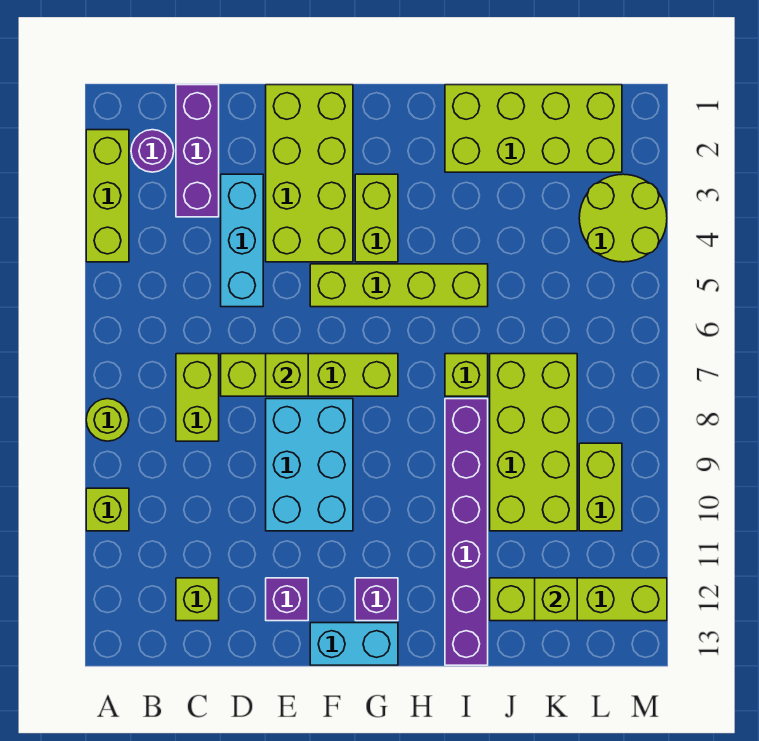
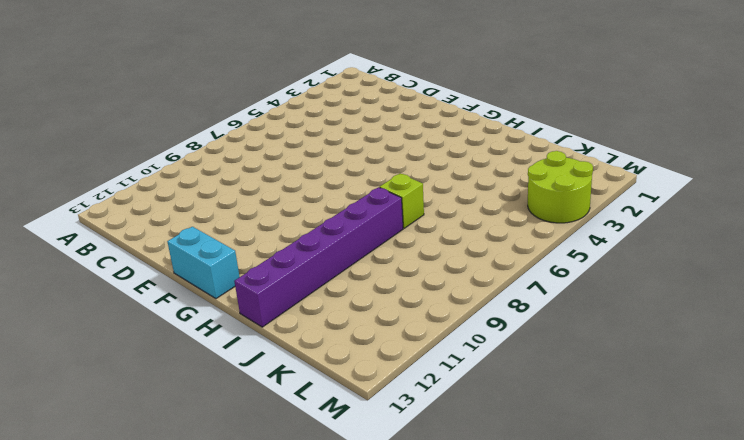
none -> lime 1x3 brick [86,130,129,262]
none -> lime 1x1 round brick [86,399,129,441]
none -> lime 1x1 brick [86,488,129,531]

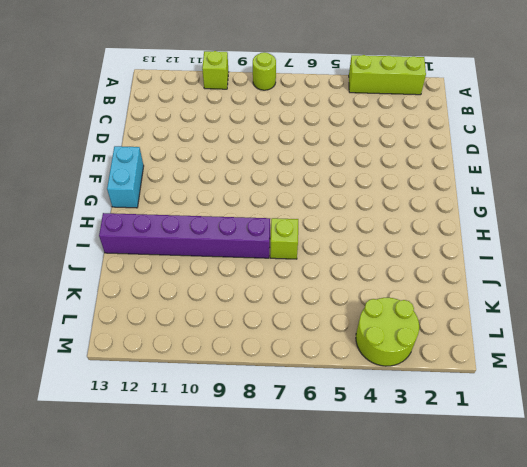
none -> purple 1x1 round brick [131,130,174,172]
none -> purple 1x3 brick [176,85,219,217]
none -> lime 1x2 brick [176,354,219,441]

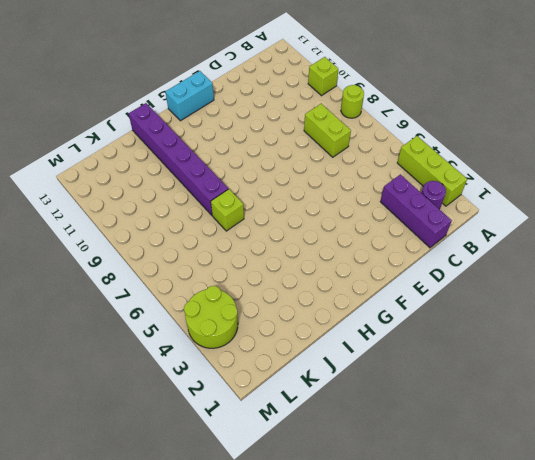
none -> lime 1x1 brick [176,578,219,621]
none -> cyan 1x3 brick [221,174,263,307]
none -> lime 1x4 brick [221,354,398,396]

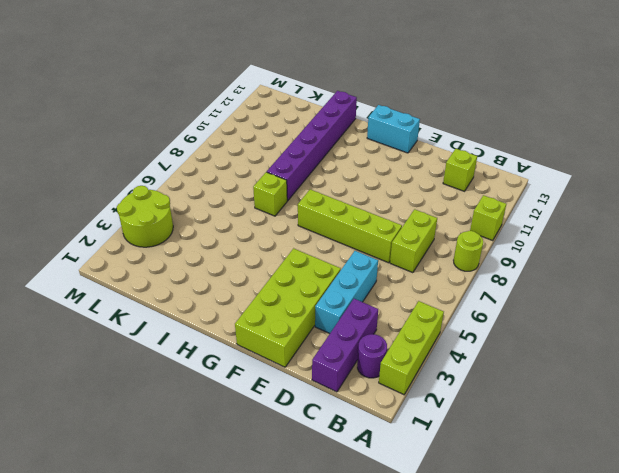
none -> cyan 2x3 brick [266,399,353,531]
none -> purple 1x1 brick [266,578,308,621]
none -> lime 1x4 brick [310,264,488,307]

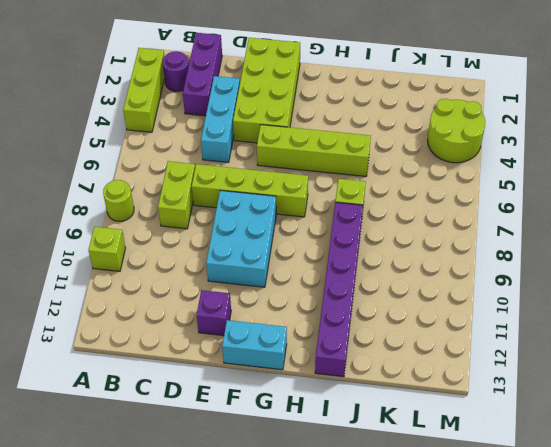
none -> lime 1x1 brick [176,578,219,621]
none -> lime 1x2 brick [355,174,398,262]
none -> purple 1x1 brick [355,578,398,621]

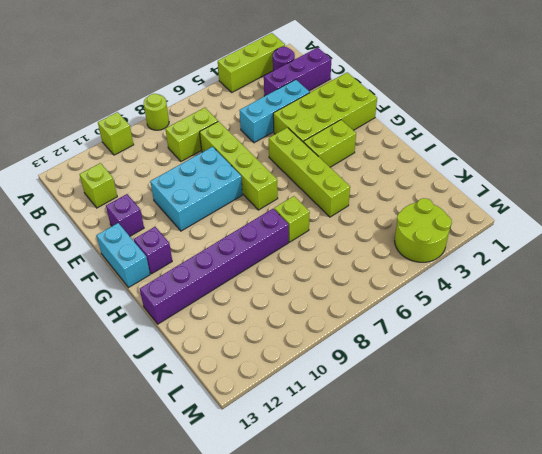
none -> lime 2x4 brick [445,85,622,172]
none -> lime 2x4 brick [490,354,577,531]
none -> lime 1x4 brick [490,578,667,621]

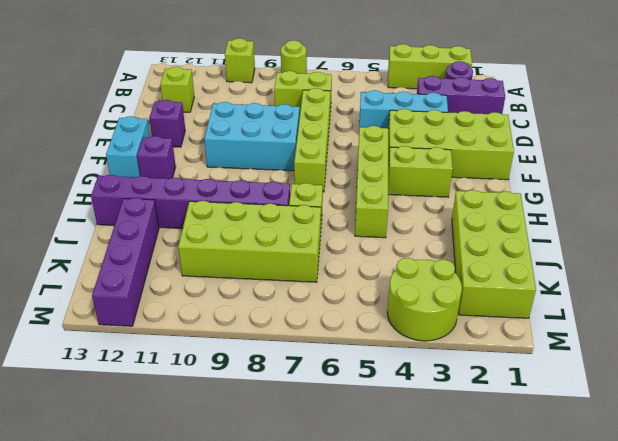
purple 1x4 brick [92,198,159,326] -> lime 1x4 brick [490,578,667,621]
none -> lime 1x2 brick [579,443,622,531]
none -> lime 1x1 brick [266,354,308,396]
none -> lime 1x1 brick [535,578,577,621]

